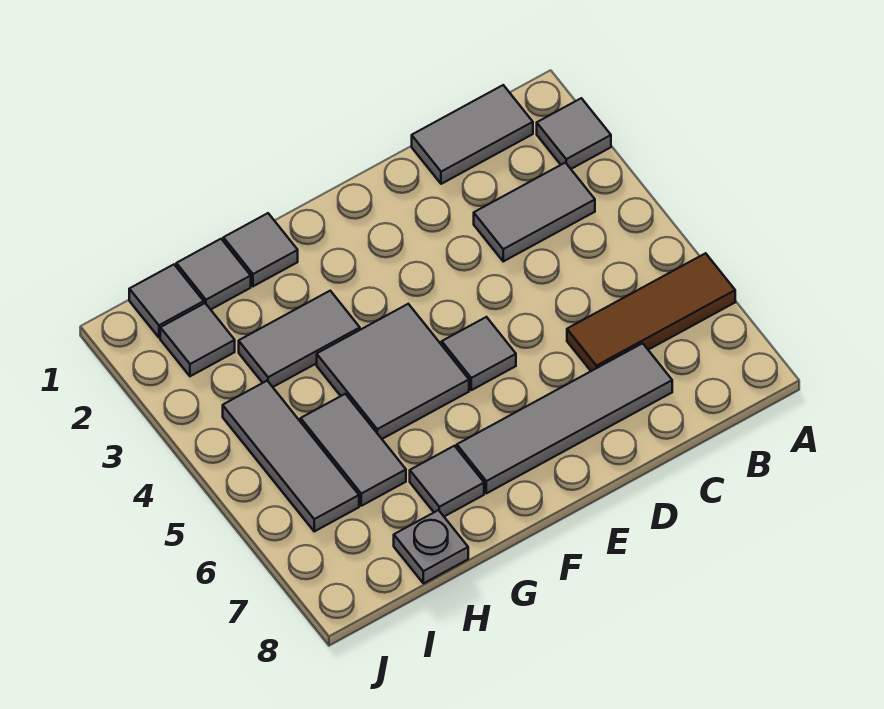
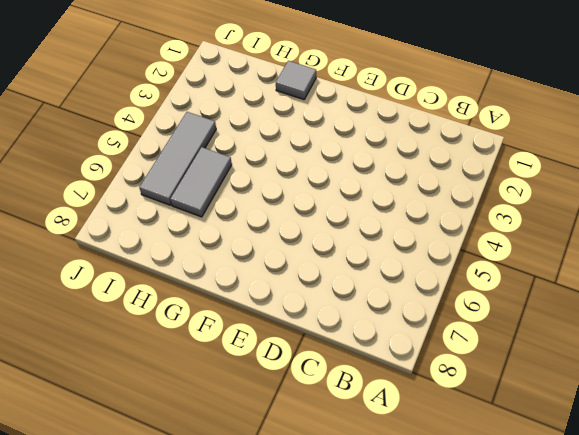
none -> grey 1x1 tile [537,98,611,169]
none -> brown 1x3 tile [567,253,735,371]
none -> grey 1x2 tile [412,85,533,184]

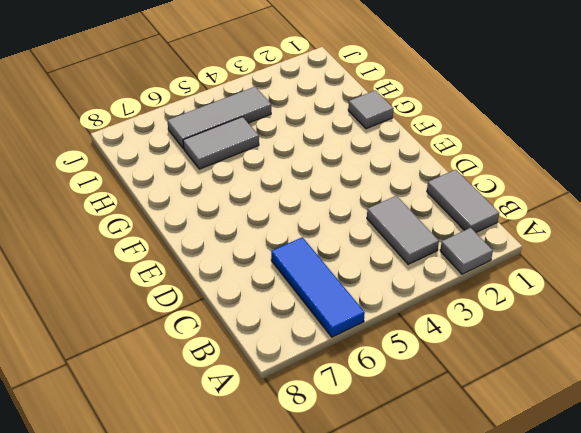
blue 1x3 tile [271,237,365,337] -> brown 1x3 tile [567,253,735,371]
none -> grey 1x4 tile [457,343,672,493]
none -> grey 1x1 tile [442,317,516,390]
none -> grey 2x2 tile [317,304,469,439]

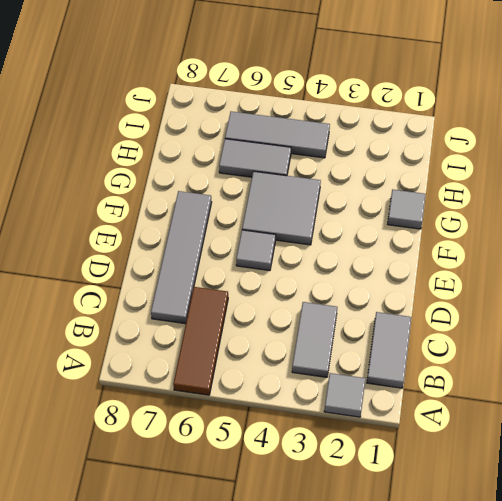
none -> grey 1x2 tile [239,291,360,387]
none -> grey 1x1 tile [410,446,484,516]
none -> grey 1x1 tile [176,239,251,310]

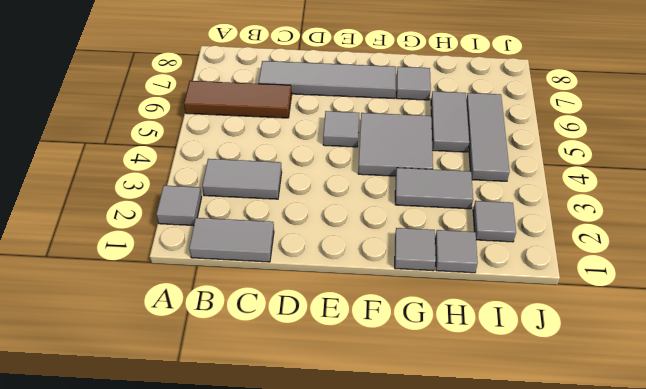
none -> grey 1x1 plate [394,510,468,583]
none -> grey 1x1 tile [129,265,204,338]

